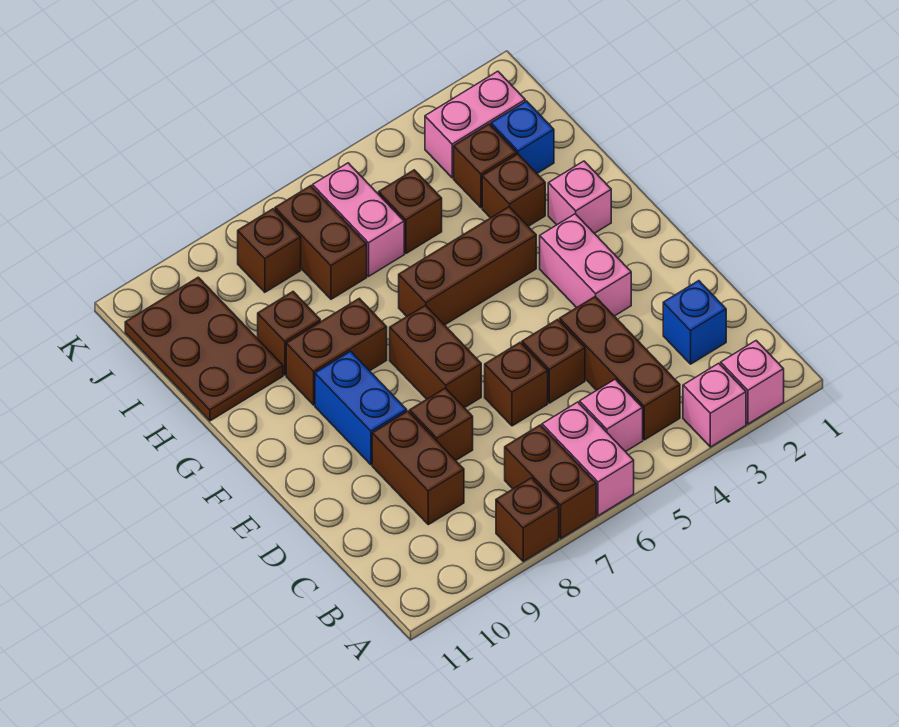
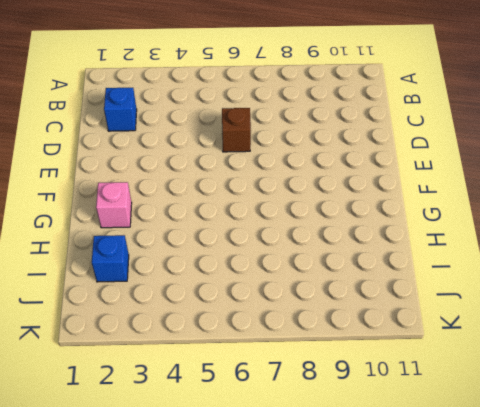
none -> pink 1x1 brick [721,341,784,424]
none -> pink 1x1 brick [683,363,746,447]
none -> pink 1x2 brick [542,402,634,516]

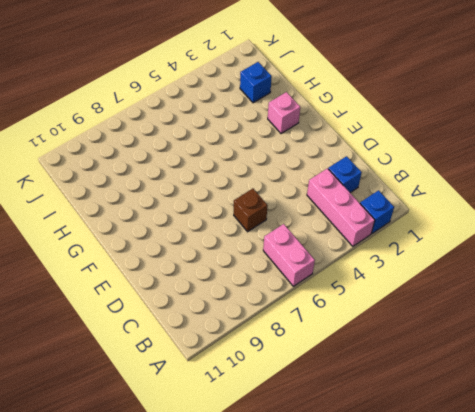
blue 1x1 brick [360,190,394,233] -> pink 1x1 brick [721,341,784,424]
pink 1x3 brick [307,169,375,246] -> pink 1x1 brick [683,363,746,447]
none -> brown 1x2 brick [505,425,596,538]
none -> brown 1x1 brick [496,478,559,561]
none -> brown 1x3 brick [560,297,680,440]

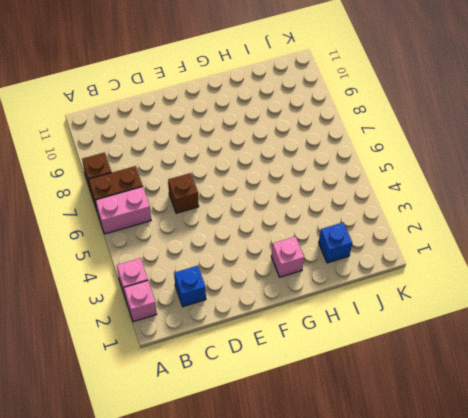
none -> brown 1x3 brick [560,297,680,440]
none -> pink 1x1 brick [580,379,643,452]
none -> brown 1x2 brick [372,411,464,525]

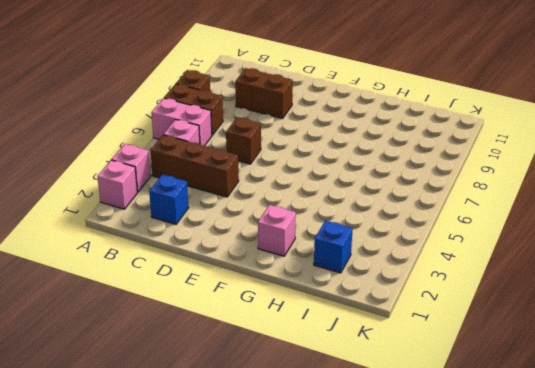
none -> brown 1x1 brick [522,319,585,403]
none -> brown 1x1 brick [410,388,473,460]
none -> pink 1x2 brick [540,214,631,316]

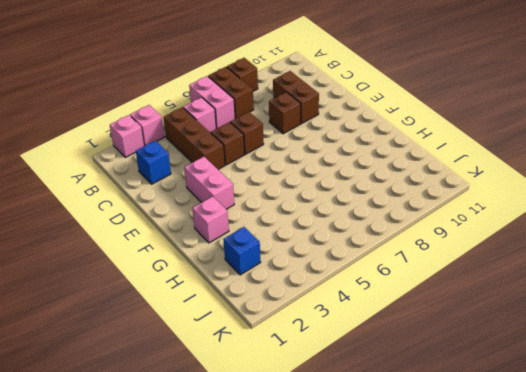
none -> brown 1x2 brick [390,305,481,408]
none -> blue 1x2 brick [315,351,407,465]
none -> brown 1x3 brick [399,207,536,325]

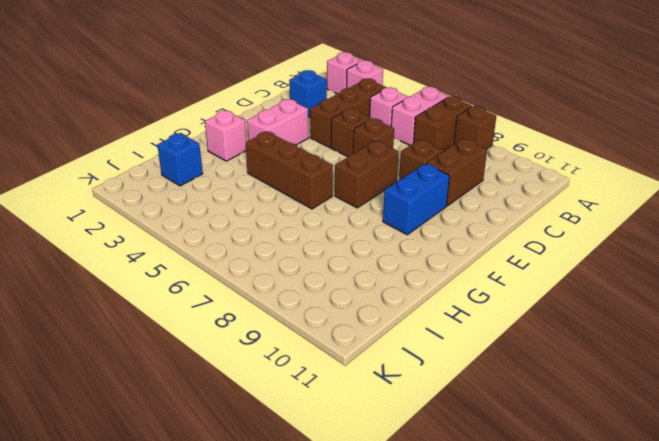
none -> brown 1x2 brick [286,298,387,405]
none -> brown 1x1 brick [482,154,545,226]
none -> brown 1x1 brick [258,292,320,375]

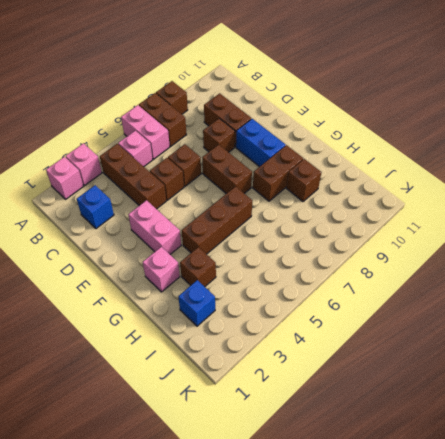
none -> brown 2x3 plate [125,277,283,421]
none -> brown 1x1 brick [454,124,517,208]
none -> brown 1x1 brick [379,170,442,253]

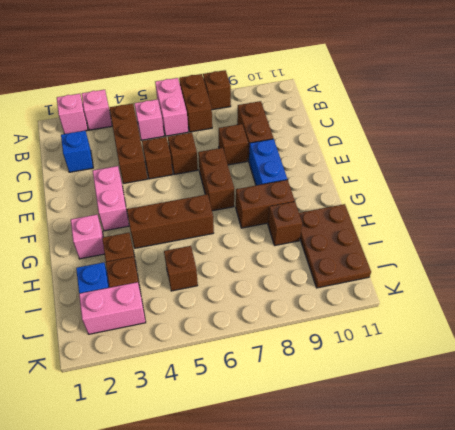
none -> pink 1x2 brick [312,163,404,276]
none -> brown 1x2 brick [275,186,367,299]
none -> brown 1x1 brick [238,209,301,292]

